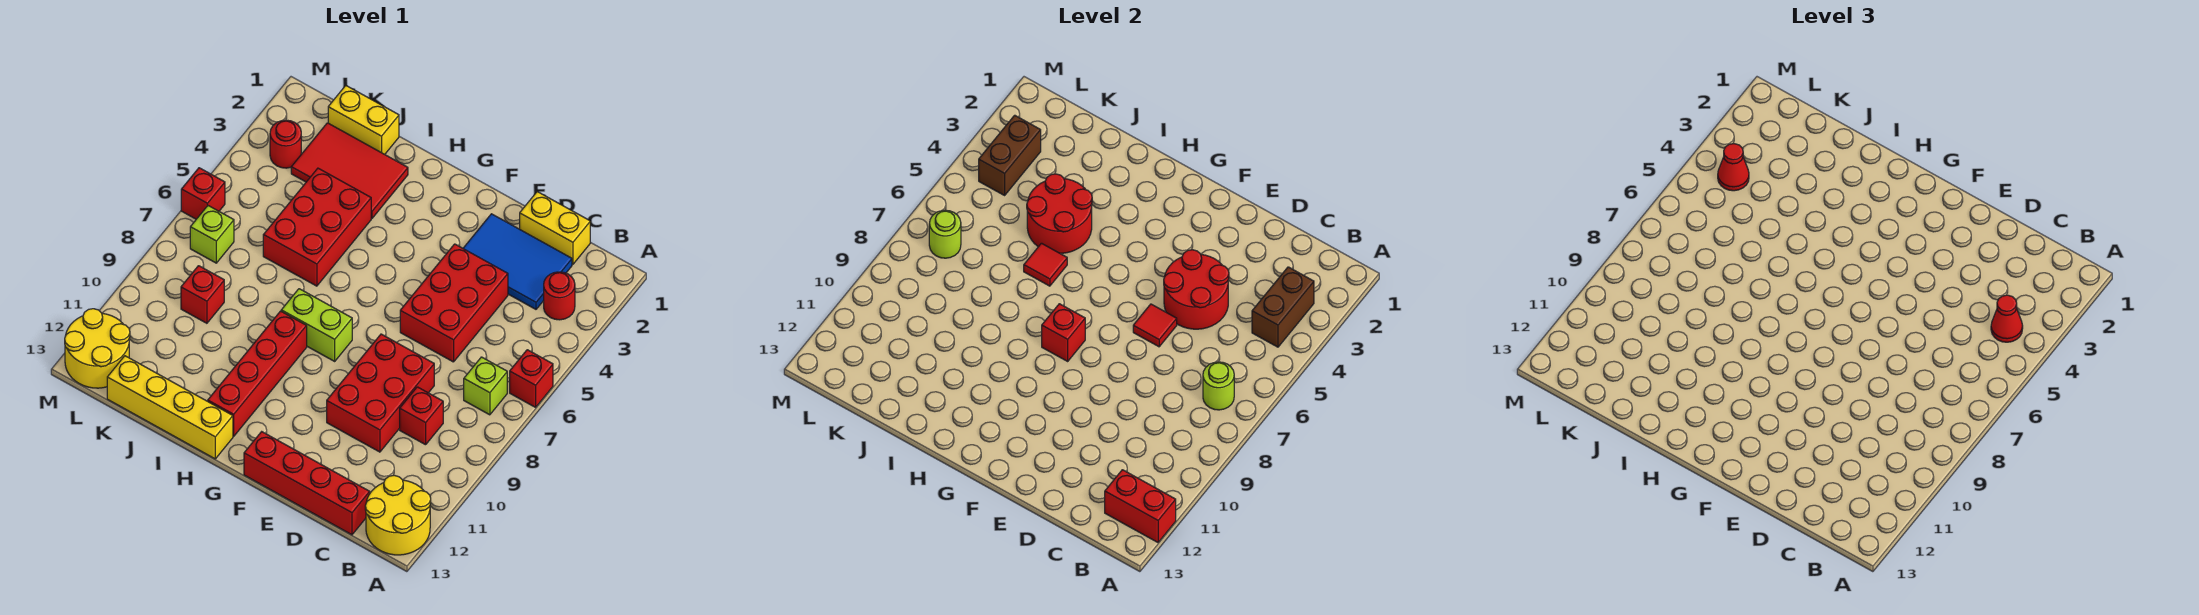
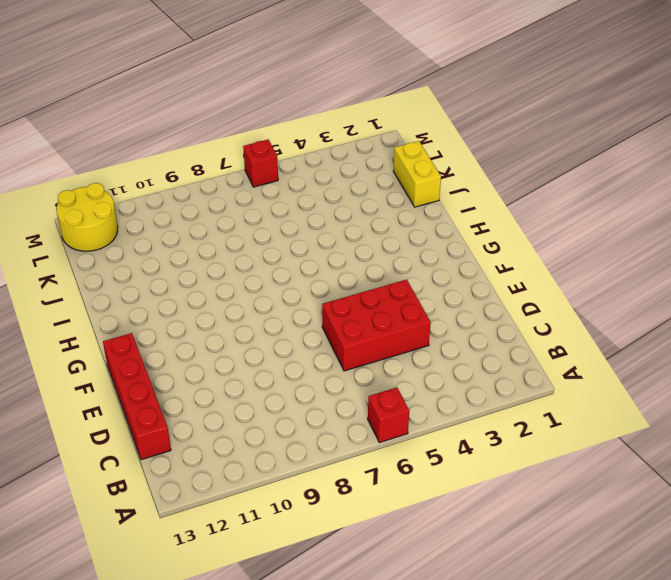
none -> yellow 2x2 round brick [365,475,431,555]
none -> red 1x1 round brick [544,272,575,320]
none -> lime 1x1 brick [464,357,507,415]
none -> yellow 1x2 brick [520,192,590,264]

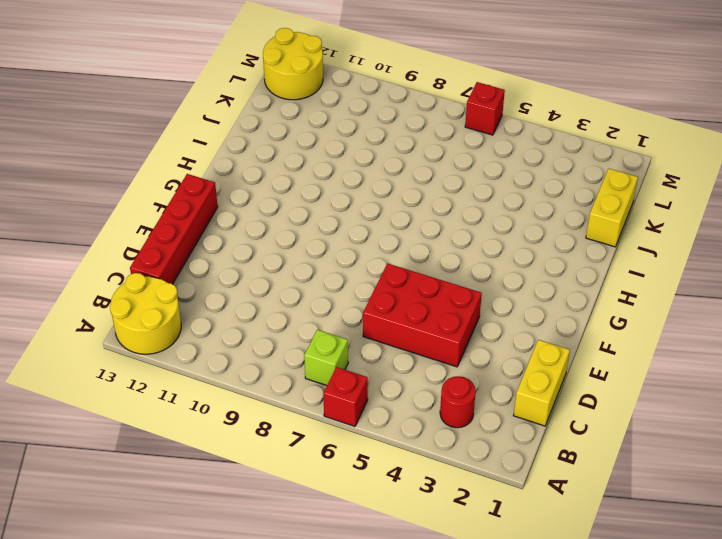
none -> blue 2x3 tile [463,214,572,309]
none -> red 1x1 brick [400,387,443,445]
none -> red 2x3 brick [327,334,434,452]
none -> lime 1x2 brick [281,289,352,361]

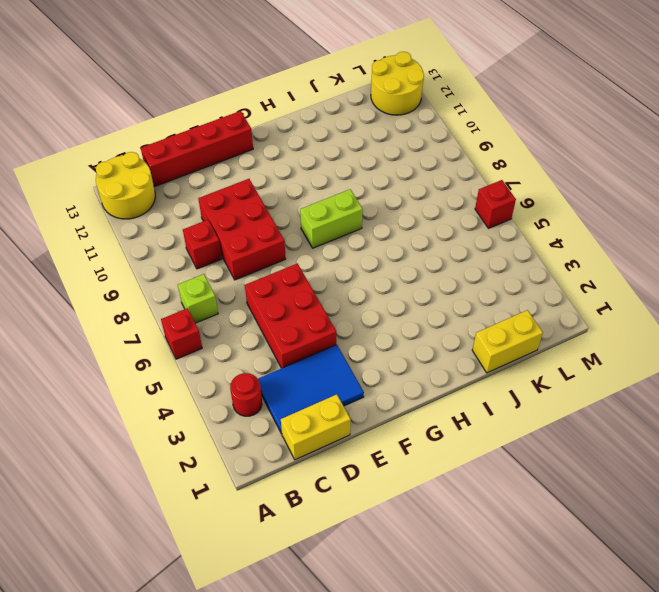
none -> red 1x4 brick [208,311,307,436]
none -> yellow 1x4 brick [107,356,233,459]
none -> red 2x3 tile [291,123,408,218]
none -> red 2x3 brick [263,168,371,286]

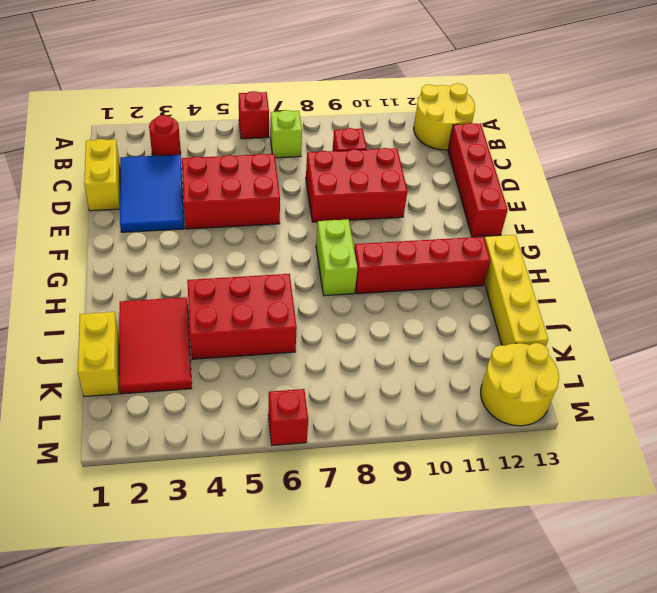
none -> red 1x1 brick [181,266,224,323]
none -> red 1x1 round brick [270,120,301,168]
none -> lime 1x1 brick [190,206,234,263]
none -> red 1x2 brick [1105,470,1176,542]

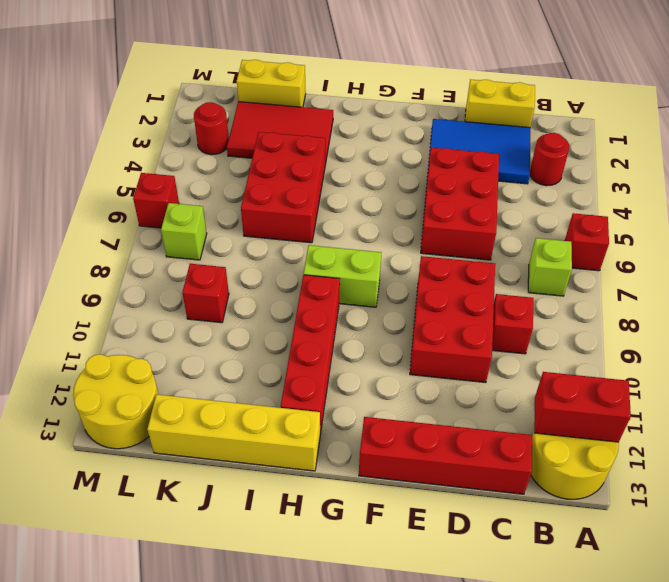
none -> brown 1x2 brick [1252,267,1314,347]
none -> lime 1x1 round brick [1203,362,1234,410]
none -> red 2x2 round brick [1164,250,1229,329]
none -> red 1x1 tile [1133,304,1177,347]

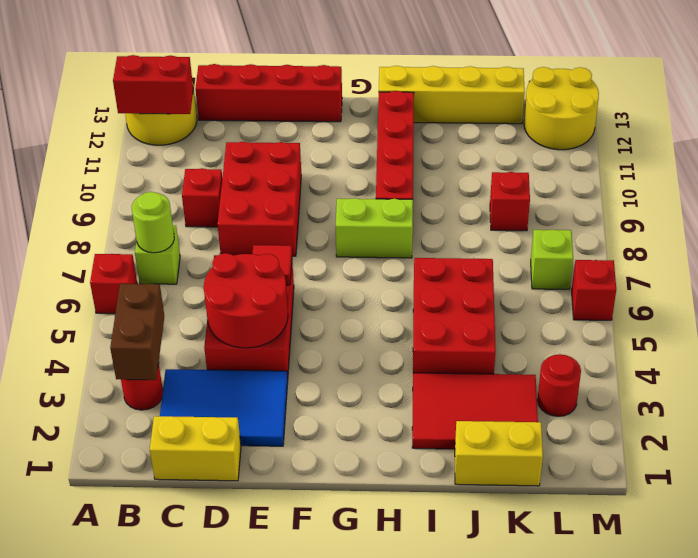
none -> red 1x1 brick [1042,304,1085,361]
none -> red 2x2 round brick [1027,174,1092,253]
none -> red 1x1 tile [1024,243,1067,286]
none -> brown 1x2 brick [979,115,1041,195]

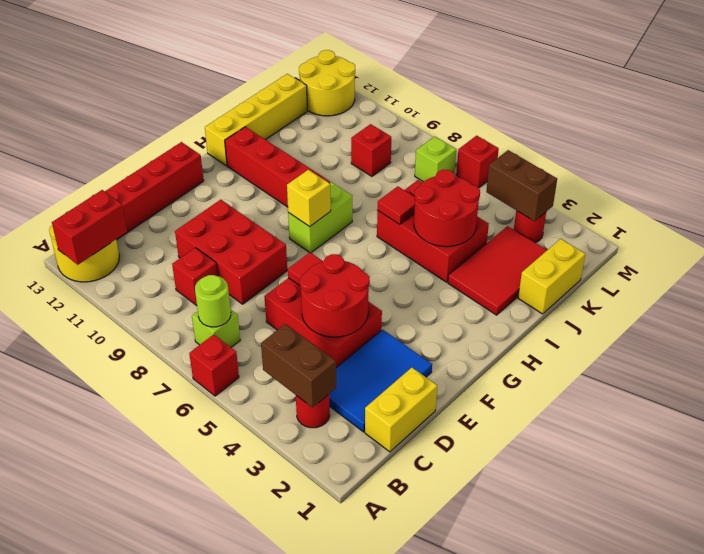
yellow 1x1 brick [287,170,331,227] -> red 1x1 brick [1042,304,1085,361]
none -> lime 1x1 round brick [929,210,961,258]
none -> red 1x1 cone [1991,295,2023,342]
none -> red 1x1 cone [1718,144,1749,191]

